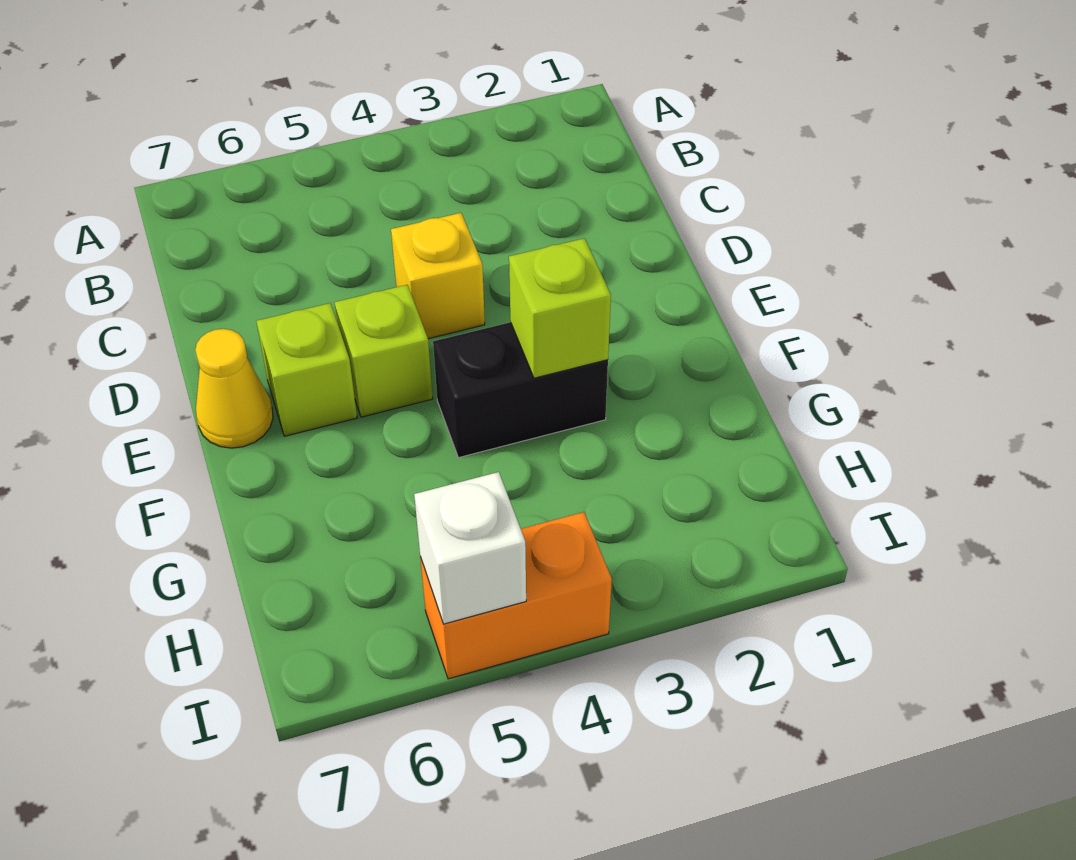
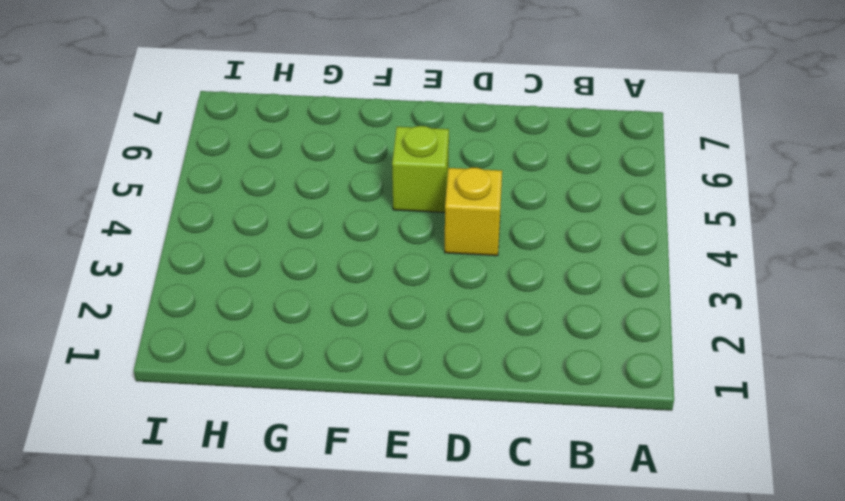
none -> lime 1x1 brick [256,303,357,436]
none -> yellow 1x1 cone [195,329,273,448]

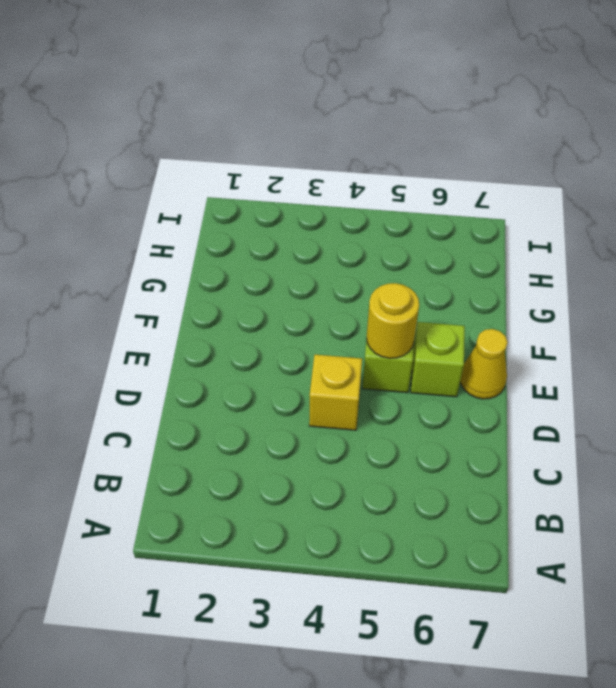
yellow 1x1 round brick [367,283,419,358] -> none
none -> black 1x2 brick [433,322,608,458]
none -> orange 1x2 brick [420,512,612,679]

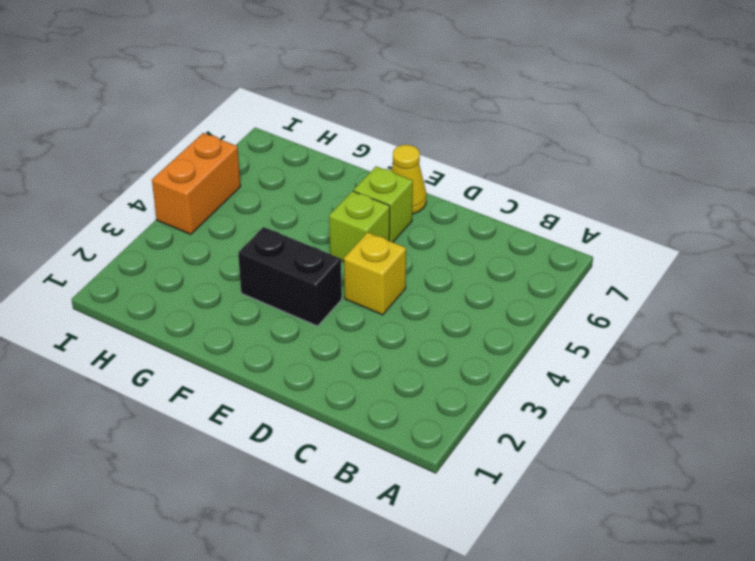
black 1x2 brick [238,227,342,326] -> black 1x2 brick turned to [433,322,608,458]
none -> lime 1x1 brick [509,238,611,378]
none -> white 1x1 brick [414,472,526,624]

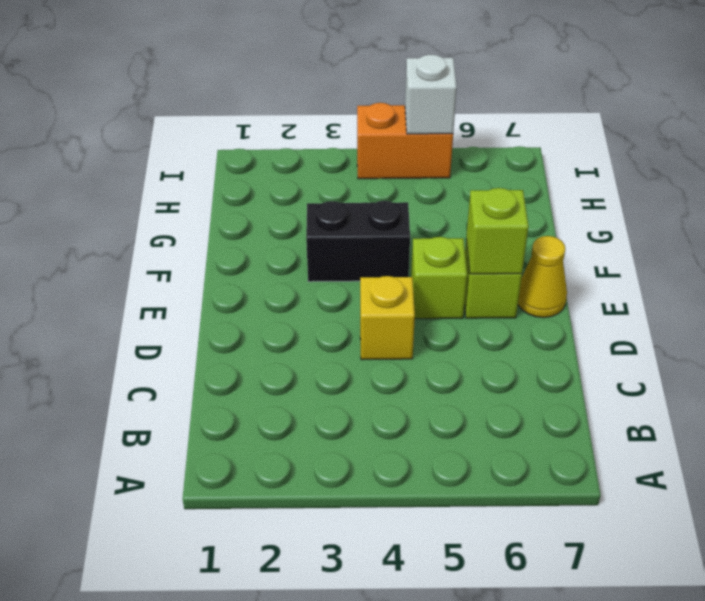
lime 1x1 brick [466,188,529,274] -> lime 1x1 brick moved to [509,238,611,378]

